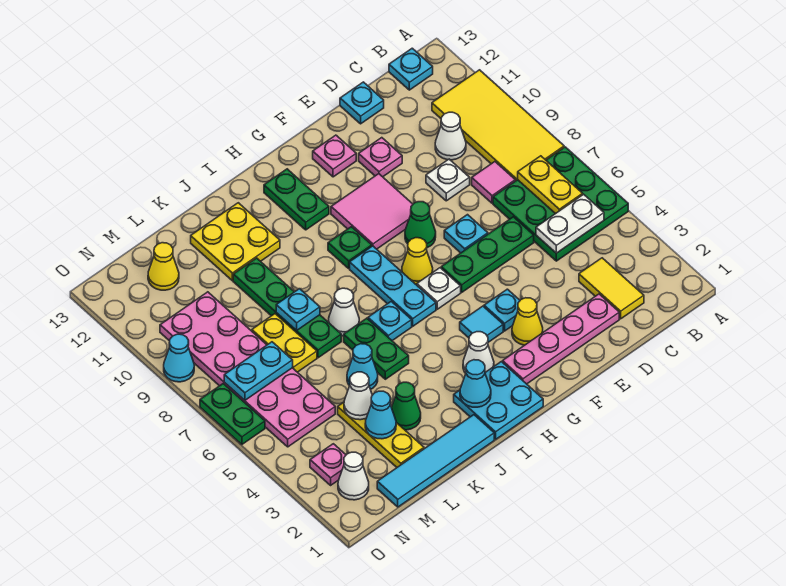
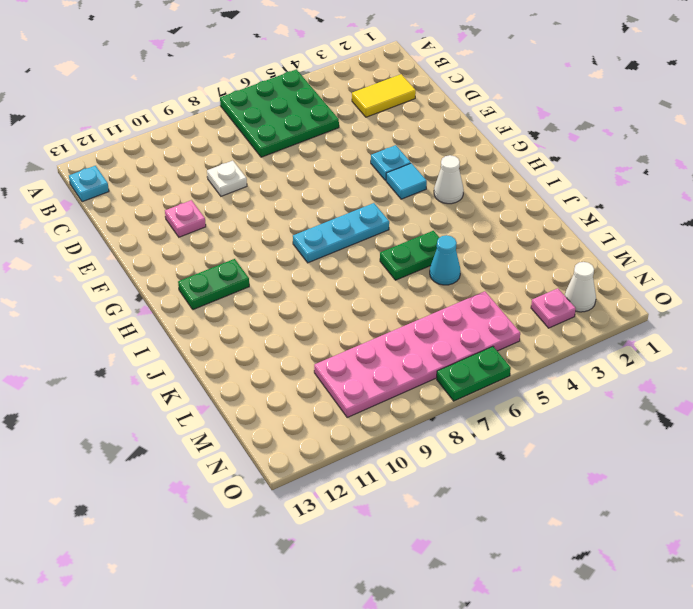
none -> yellow 2x4 tile [432,70,564,181]
none -> pink 1x1 tile [472,162,515,203]
none -> white 1x1 cone [435,112,466,160]
none -> pink 1x4 plate [503,294,619,384]

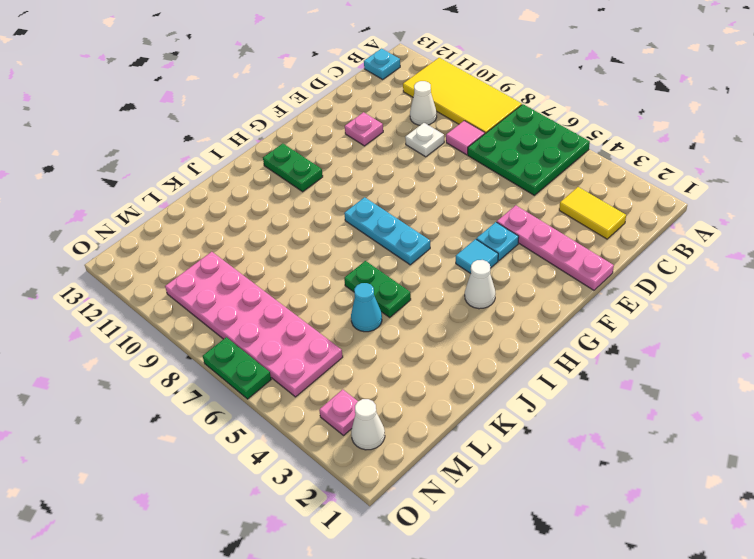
pink 1x4 plate [497,205,614,290] -> pink 1x4 plate turned to [503,294,619,384]
none -> green 1x3 plate [441,217,534,292]
none -> cyan 1x1 plate [340,82,384,124]
none -> cyan 1x1 plate [444,215,488,253]
none -> yellow 1x1 cone [512,298,543,345]

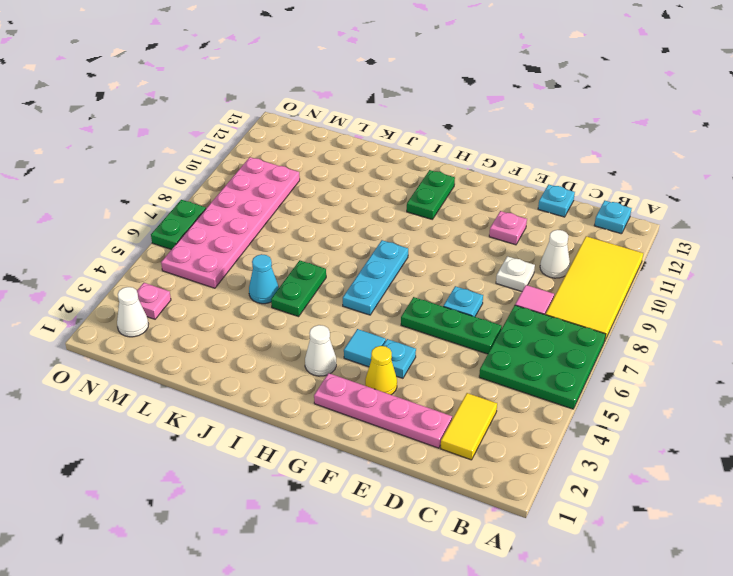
none -> green 1x1 cone [405,202,436,248]
none -> pink 2x2 tile [331,174,413,249]
none -> pink 1x1 plate [313,135,356,177]
none -> white 1x1 plate [417,268,461,309]

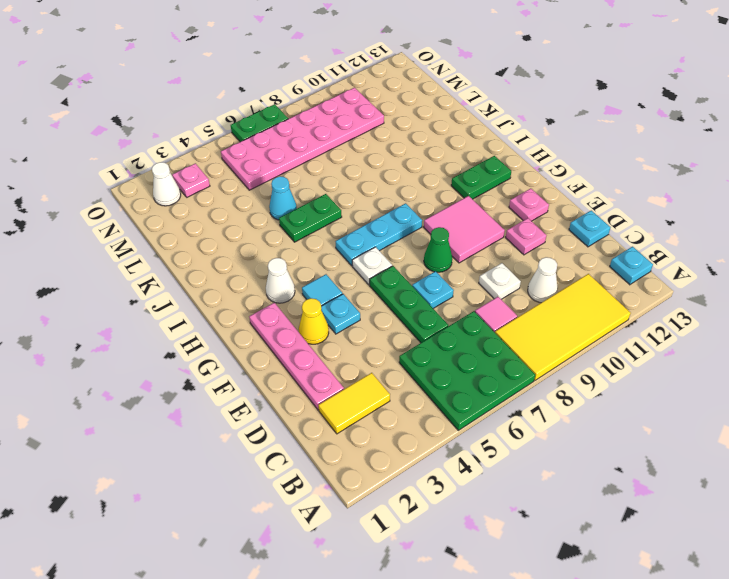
none -> yellow 1x1 cone [402,238,433,285]
none -> cyan 2x2 plate [454,362,543,439]
none -> green 1x1 plate [328,227,372,268]
none -> cyan 1x1 plate [368,301,412,341]

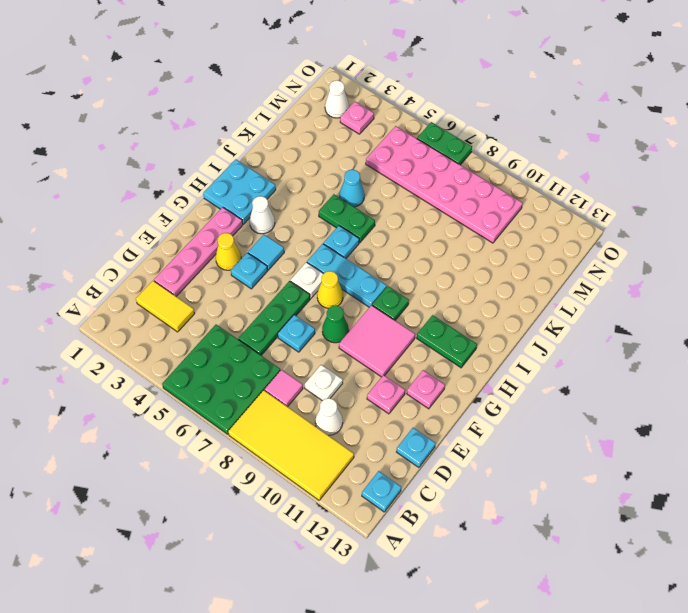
none -> cyan 1x4 tile [377,415,494,507]
none -> white 1x1 cone [329,288,359,336]
none -> yellow 2x2 plate [191,203,280,281]
none -> green 1x1 cone [391,382,421,430]

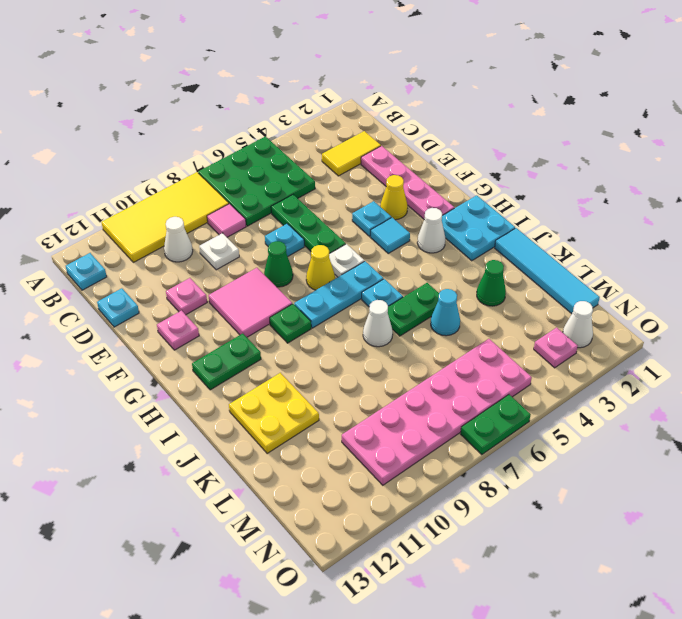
none -> green 1x4 plate [233,258,341,358]
none -> yellow 1x3 plate [338,402,424,467]
none -> yellow 1x2 plate [252,314,317,372]
none -> yellow 1x1 cone [148,243,179,290]

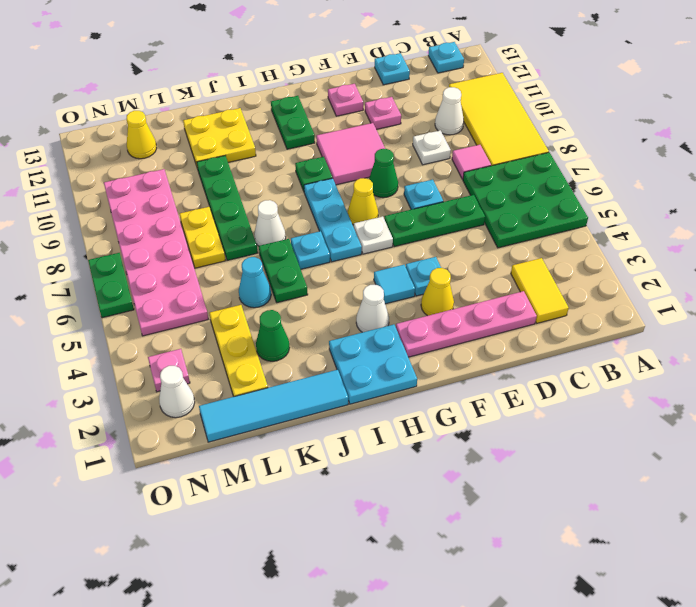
none -> cyan 1x1 cone [164,334,194,382]
none -> white 1x2 plate [536,194,604,253]
none -> yellow 1x2 plate [518,156,583,214]
none -> cyan 1x1 cone [460,360,491,407]

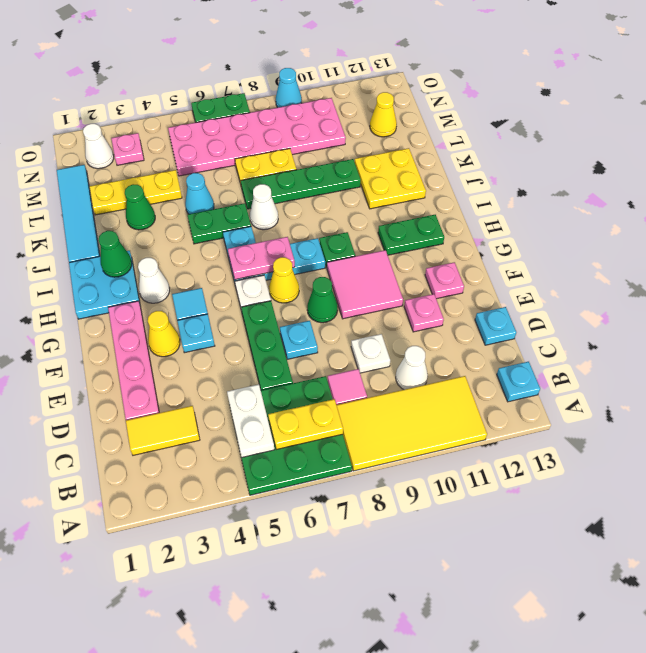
pink 1x2 plate [228,237,295,280] -> none
green 1x1 cone [98,231,132,277] -> cyan 1x1 cone [460,360,491,407]
none -> cyan 1x1 plate [276,289,320,331]
none -> cyan 1x1 cone [365,391,396,439]
none -> white 1x1 cone [344,372,372,420]
none -> cyan 1x2 plate [224,342,293,400]

